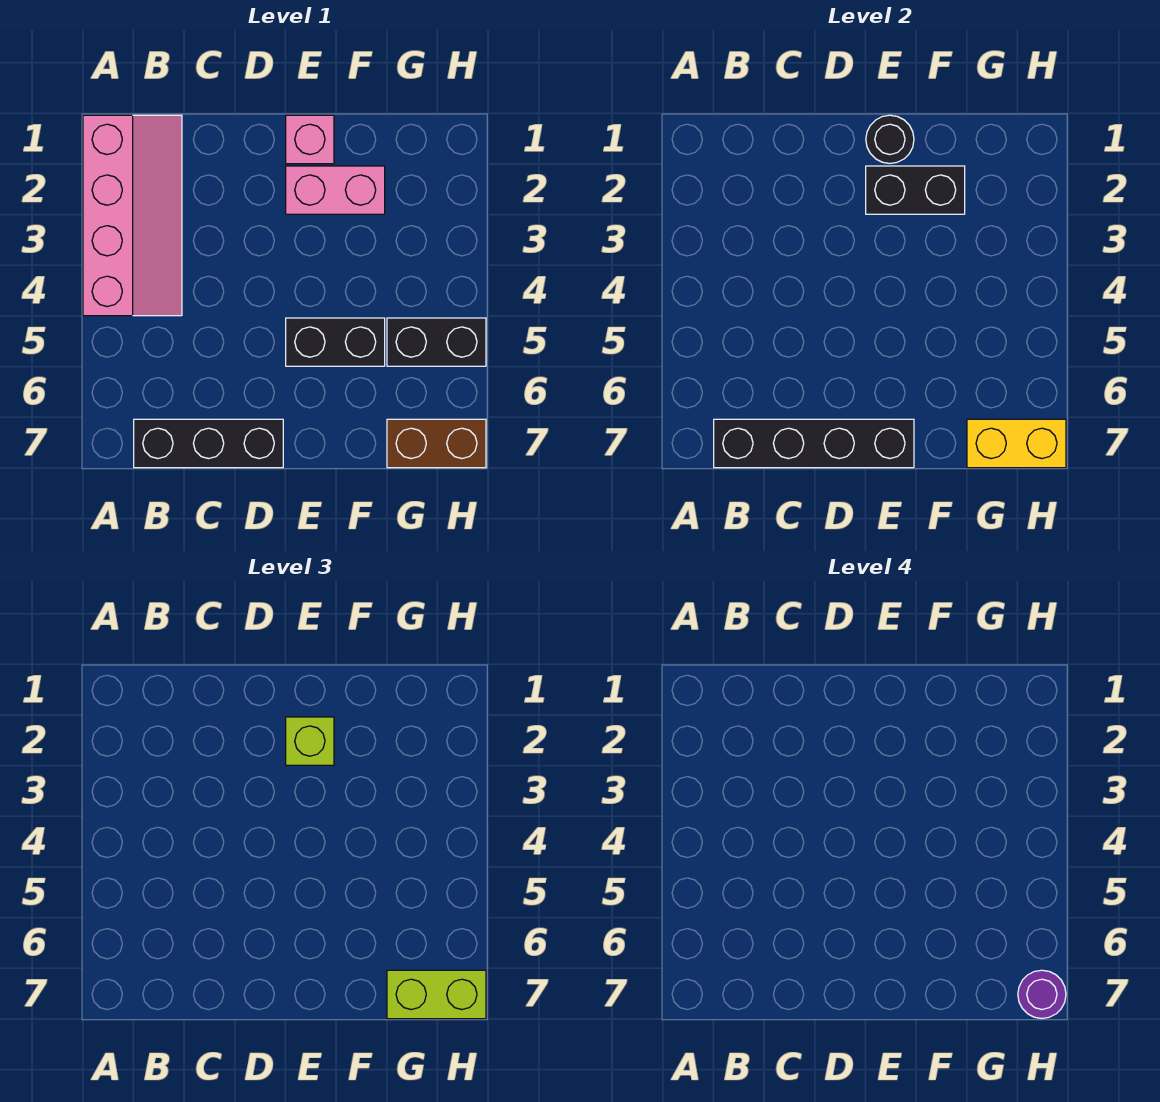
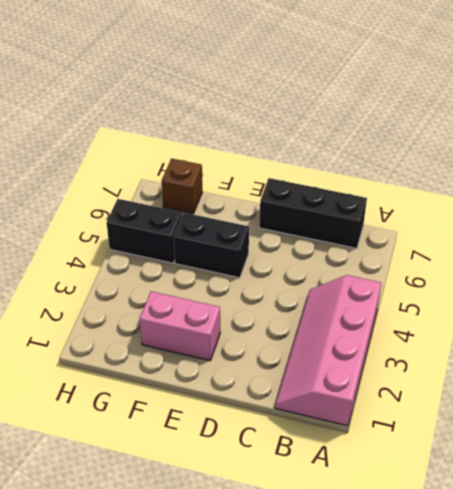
brown 1x1 brick [162,158,202,214] -> brown 1x2 brick [387,419,486,468]
none -> pink 1x1 brick [286,115,334,164]
none -> black 1x4 brick [714,419,914,468]
none -> black 1x1 round brick [866,115,914,163]

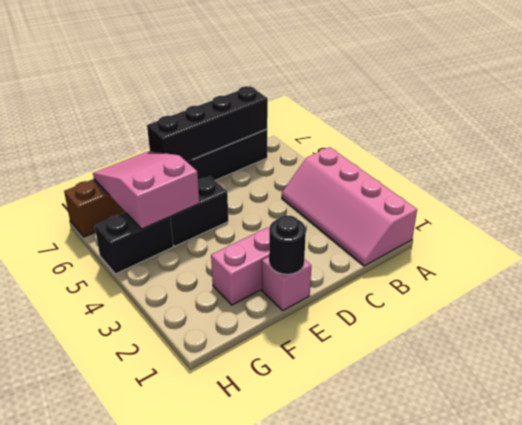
pink 2x3 slope [93,151,199,229] -> yellow 1x2 brick [967,419,1066,468]
none -> black 1x2 brick [866,166,965,214]
none -> lime 1x1 brick [286,717,334,765]
none -> lime 1x2 brick [387,970,486,1019]

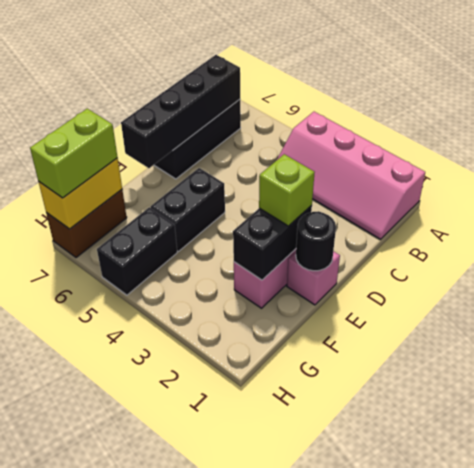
none -> purple 1x1 round brick [1018,970,1066,1018]

